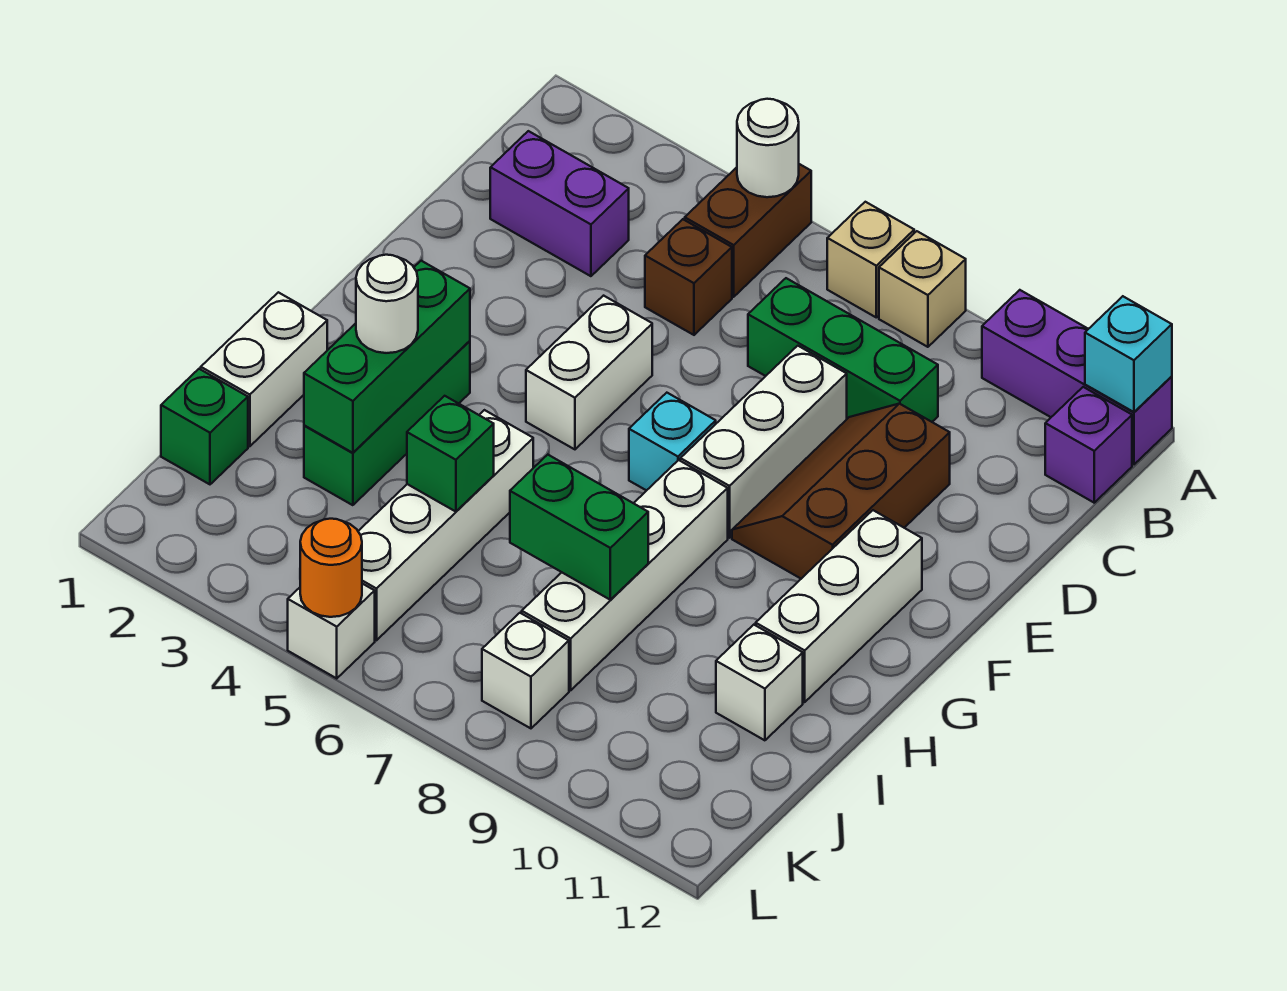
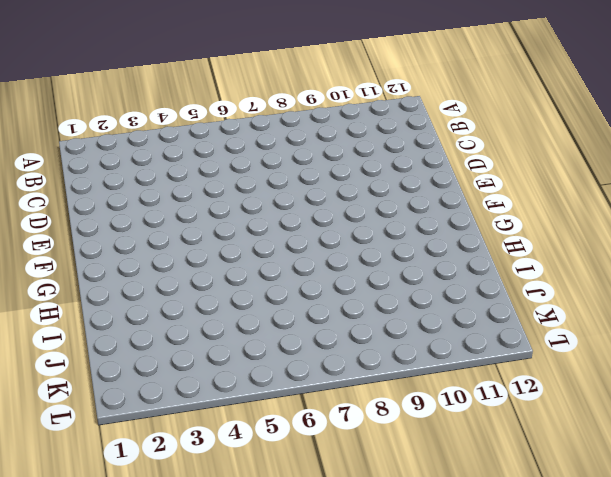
none -> brown 1x2 brick [685,164,811,297]
none -> tan 1x1 brick [827,202,914,317]
none -> tan 1x1 brick [879,231,966,347]

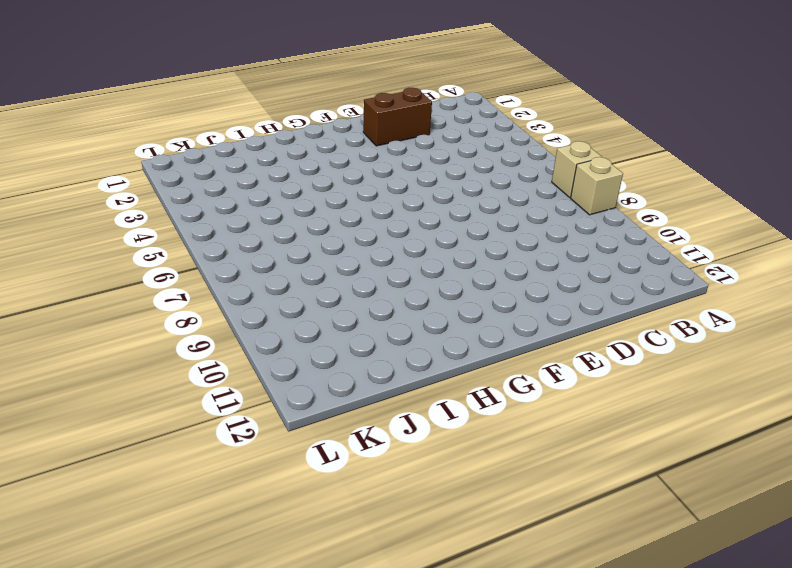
brown 1x2 brick [363,88,432,146] -> brown 1x2 brick moved to [685,164,811,297]
none -> purple 1x3 brick [982,290,1172,464]
none -> purple 1x1 brick [1045,387,1132,503]
none -> purple 1x2 brick [490,131,629,276]

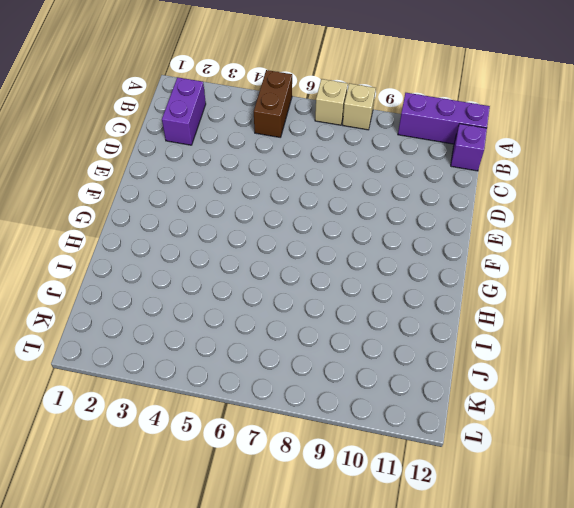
purple 1x2 brick [162,77,206,145] -> purple 1x2 brick turned to [490,131,629,276]
none -> brown 1x1 brick [645,219,732,335]
none -> green 1x3 brick [748,278,938,422]
none -> white 1x3 brick [680,346,847,538]

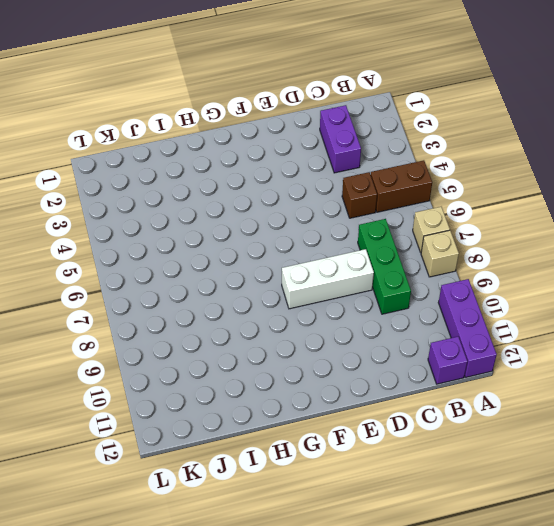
none -> brown 2x3 slope [732,404,950,579]
none -> white 1x2 brick [526,296,652,449]
none -> cyan 1x1 brick [629,393,716,491]

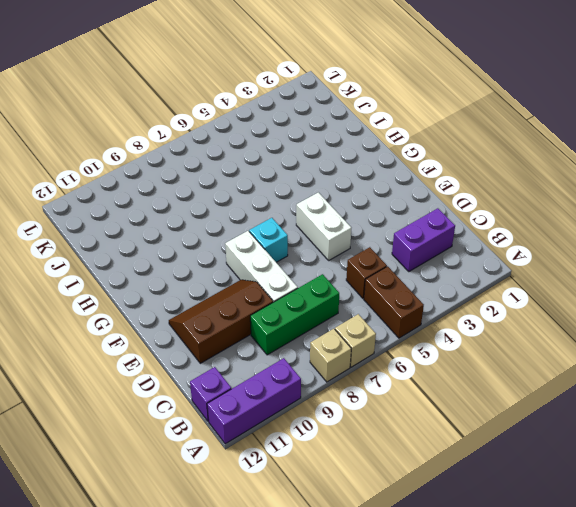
brown 2x3 slope [169,280,273,363] -> brown 2x3 slope turned to [732,404,950,579]
none -> white 1x3 brick [756,510,922,702]
none -> green 1x3 brick [304,341,470,505]
none -> white 1x4 brick [522,460,728,690]

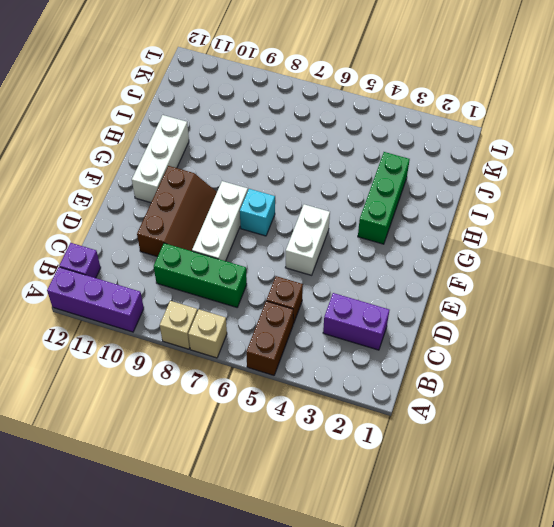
none -> white 1x4 brick [522,460,728,690]
none -> white 1x2 brick [201,292,327,446]
none -> white 1x4 brick [358,410,533,640]

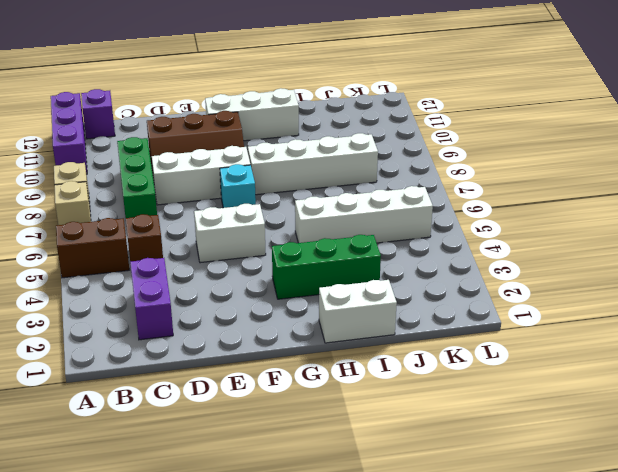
none -> white 1x1 brick [716,625,803,740]
none -> green 1x1 brick [161,369,248,484]
none -> white 1x1 brick [482,613,569,728]

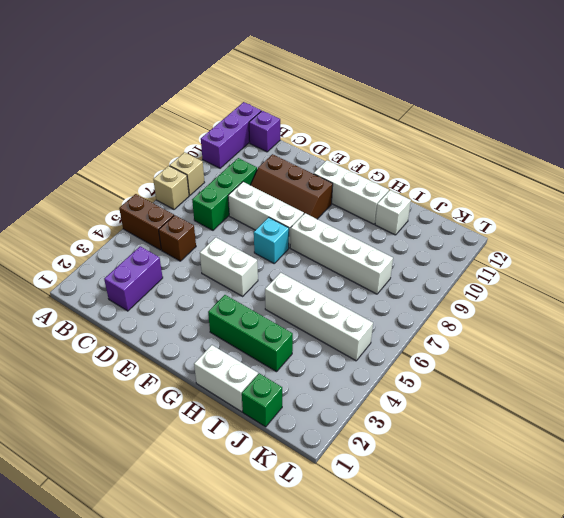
none -> white 1x1 brick [482,613,569,728]
none -> white 1x1 brick [288,584,375,678]
none -> white 1x1 round brick [737,99,799,197]

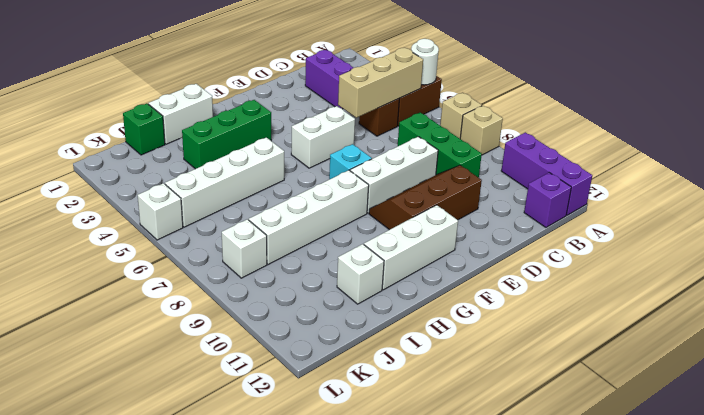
tan 1x3 brick [338,48,423,118] -> none
none -> cyan 1x1 brick [1085,296,1172,412]
none -> green 1x3 brick [304,261,470,453]
none -> green 1x1 brick [407,396,494,512]

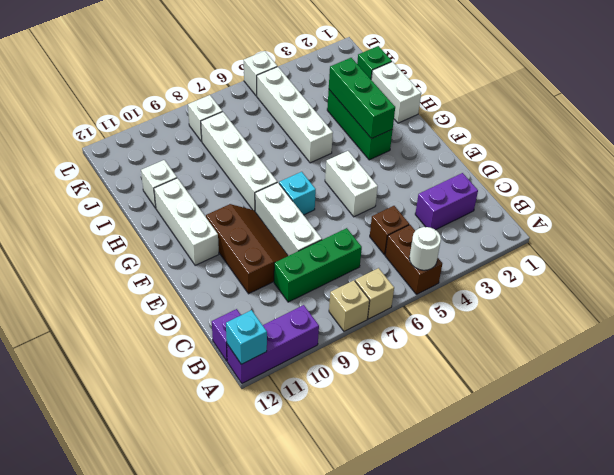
none -> green 1x1 brick [407,396,494,512]
none -> green 1x2 brick [510,455,648,600]
none -> orange 1x1 round brick [300,519,362,617]

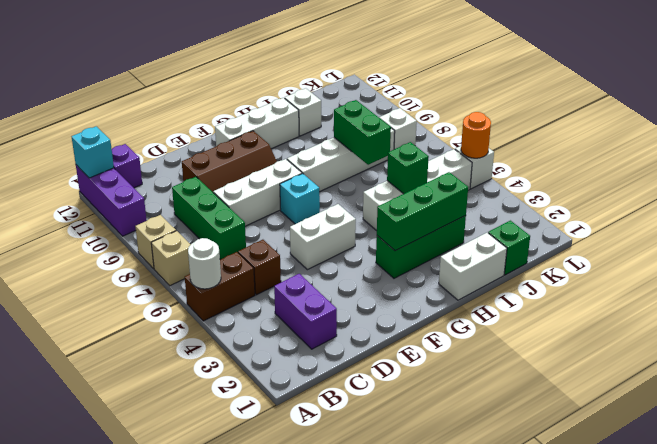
none -> white 1x1 round brick [356,255,418,353]

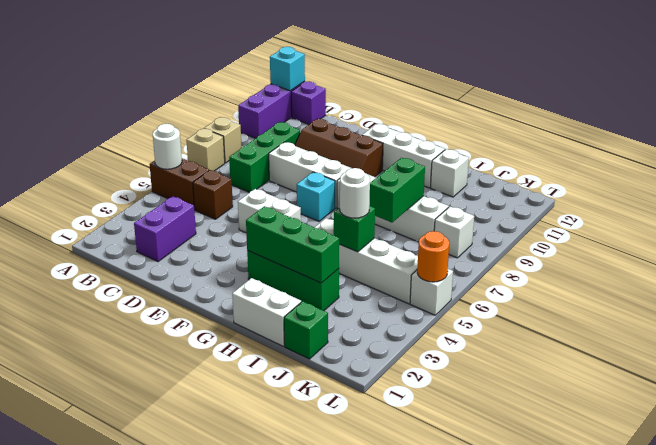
white 1x1 round brick [340,168,370,218] -> white 1x1 round brick moved to [356,255,418,353]

